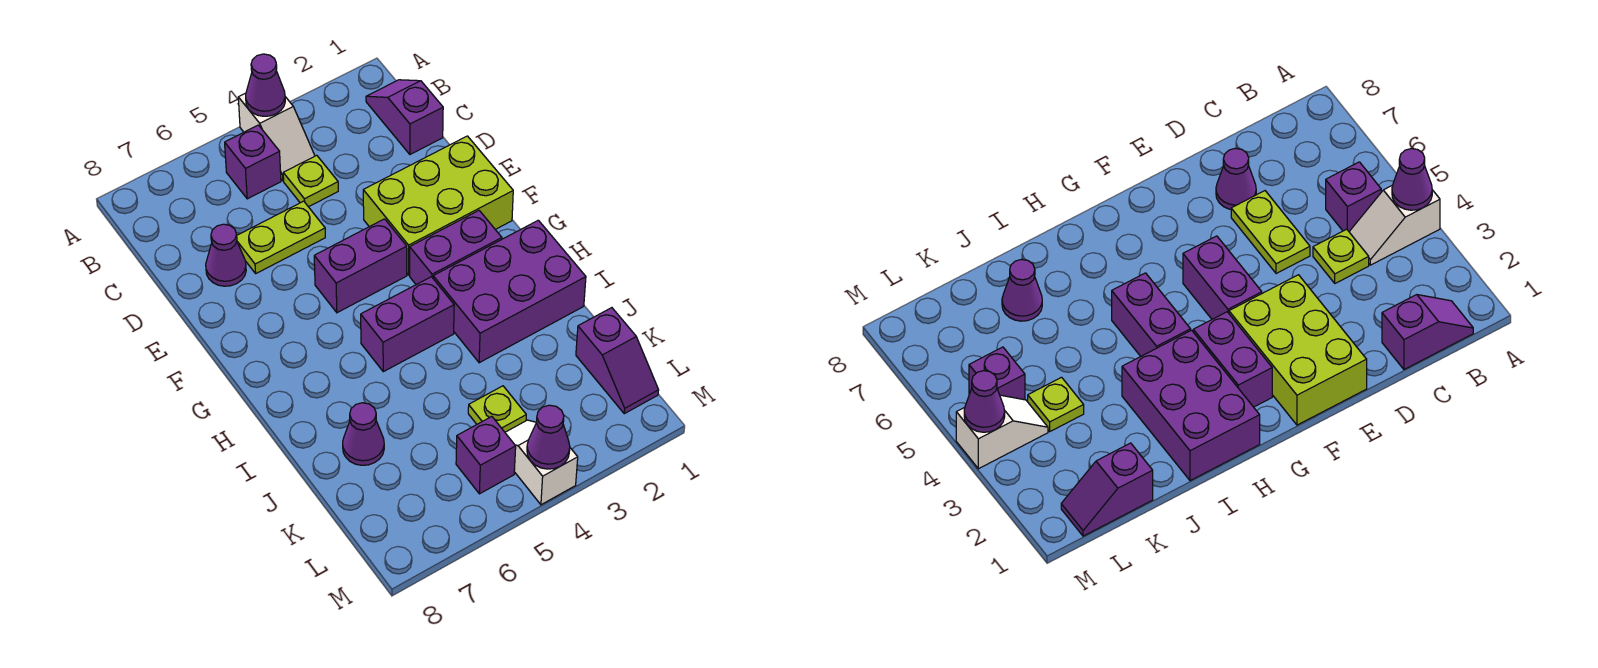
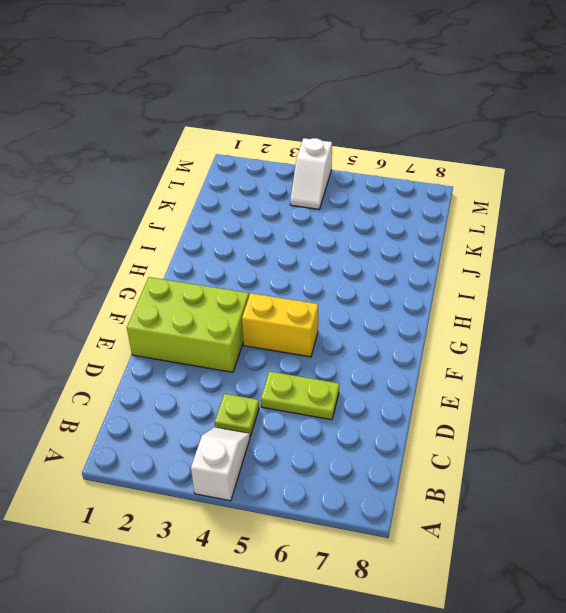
yellow 1x2 brick [242,293,318,357] -> purple 1x2 brick [314,219,407,313]
none -> purple 1x2 slope [366,80,443,154]
none -> purple 1x1 brick [225,125,281,199]
none -> purple 1x1 cone [206,224,246,286]

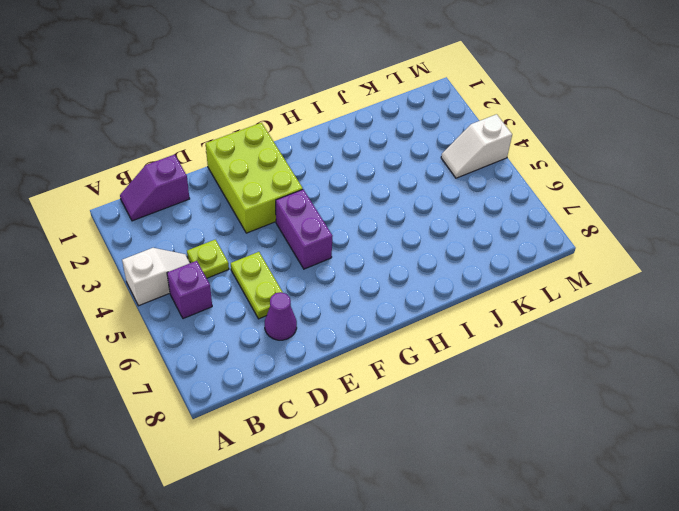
none -> purple 1x2 brick [410,211,502,285]
none -> purple 2x3 brick [433,220,586,363]
none -> purple 1x2 brick [361,277,454,372]

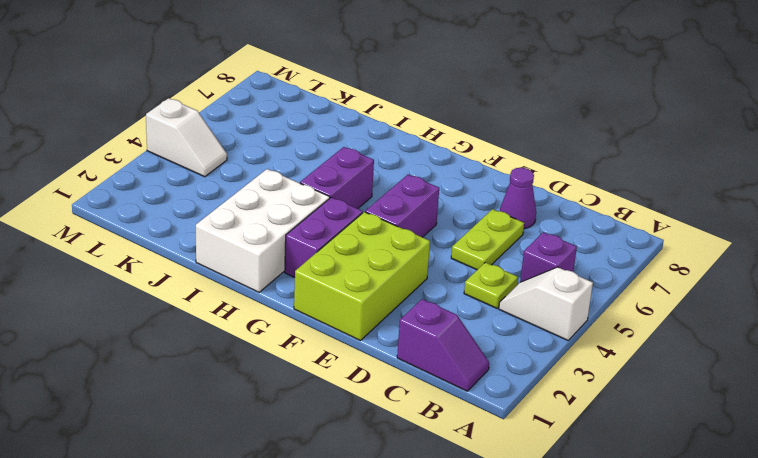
white 2x3 brick [196,169,330,292] -> purple 2x3 brick [433,220,586,363]
none -> purple 1x1 cone [343,403,384,465]
none -> purple 1x2 slope [576,308,659,414]
none -> lime 1x1 plate [468,386,526,432]

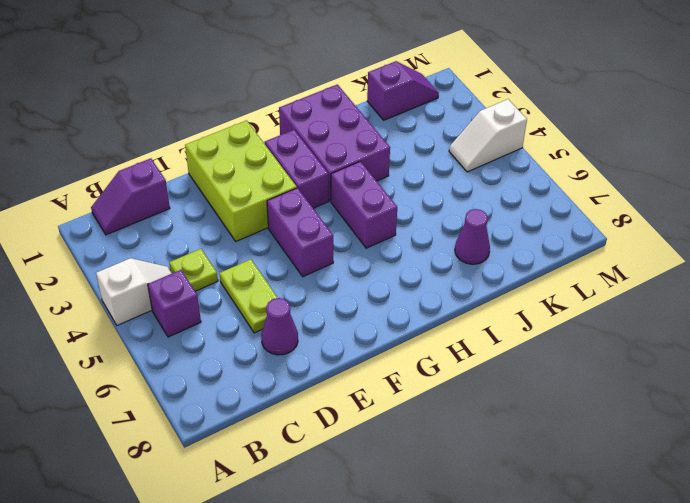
none -> lime 1x1 plate [468,386,526,432]
none -> purple 1x1 brick [456,417,516,494]
none -> purple 1x1 cone [246,54,285,116]

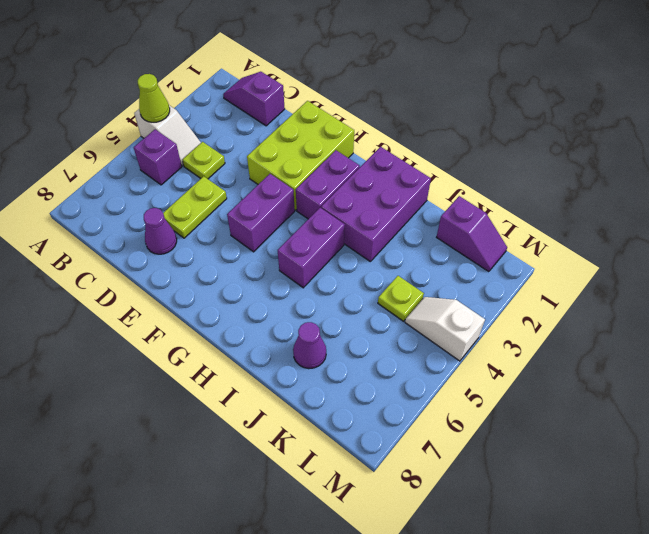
lime 1x1 cone [138,74,170,122] -> purple 1x1 cone [246,54,285,116]
none -> purple 1x1 brick [456,417,516,494]
none -> purple 1x1 cone [527,405,570,469]

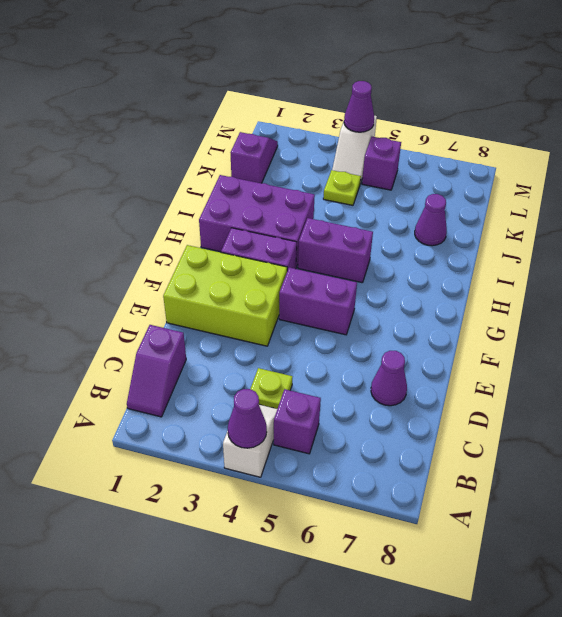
none -> lime 1x2 plate [237,201,325,273]

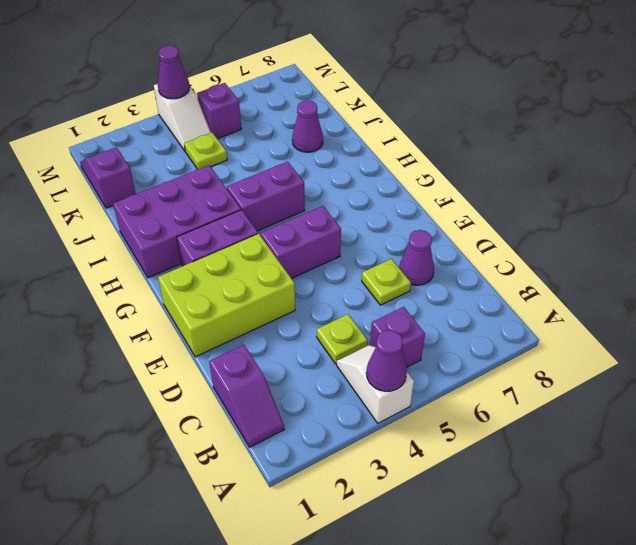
lime 1x1 plate [362,259,411,305] -> lime 1x2 plate [237,201,325,273]

